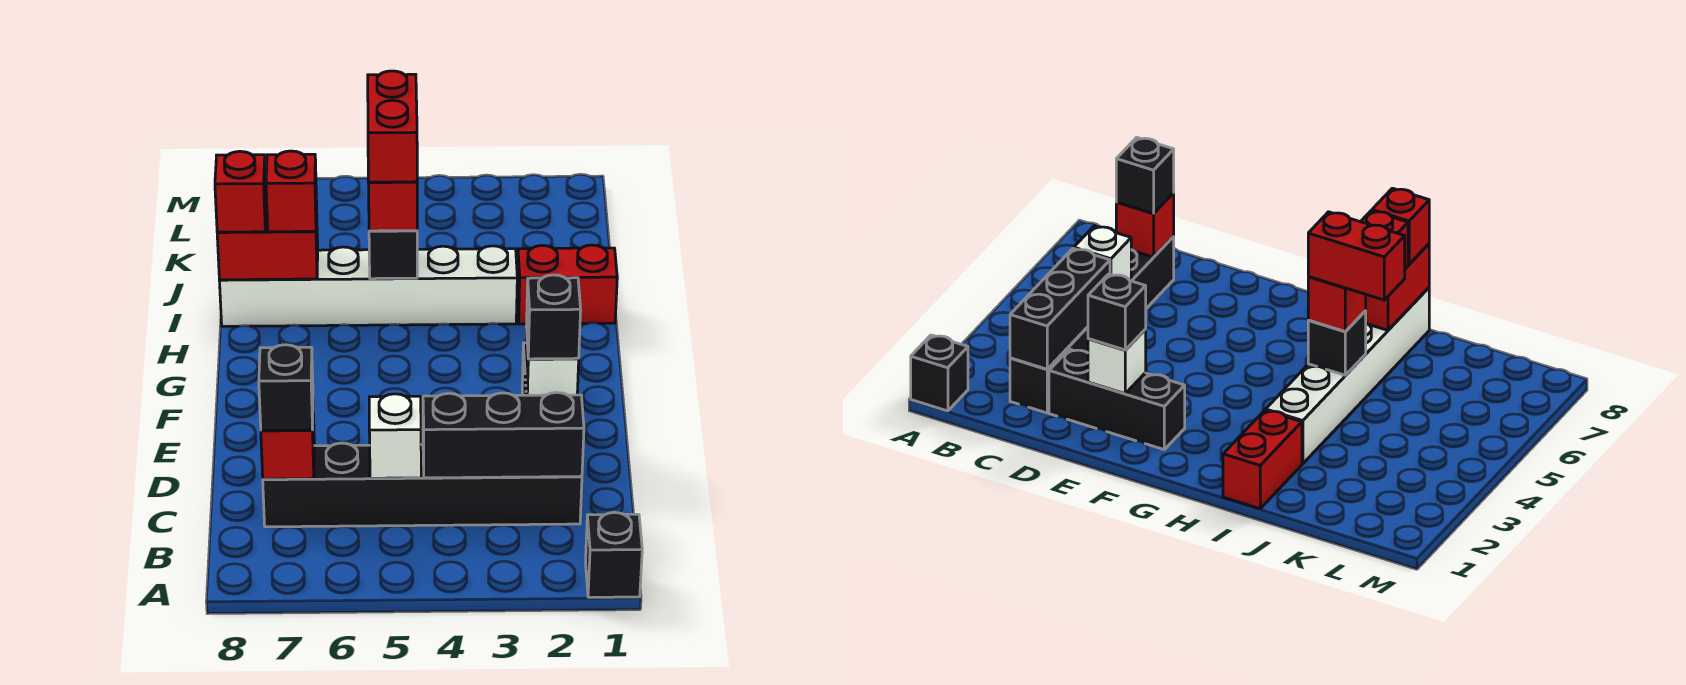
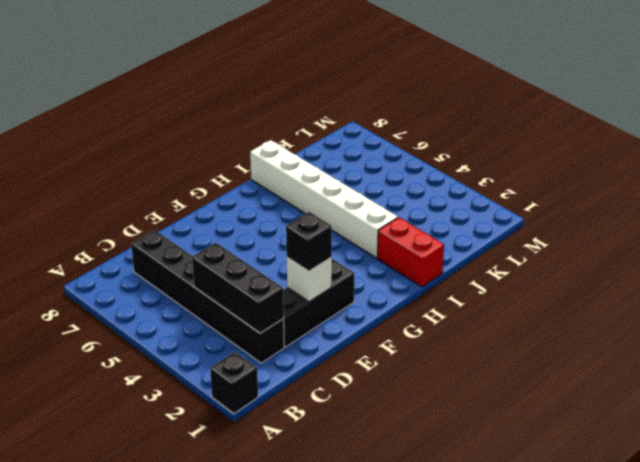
none -> white 1x1 brick [369,394,421,478]
none -> red 1x1 brick [261,411,314,479]
none -> black 1x1 brick [369,231,417,279]

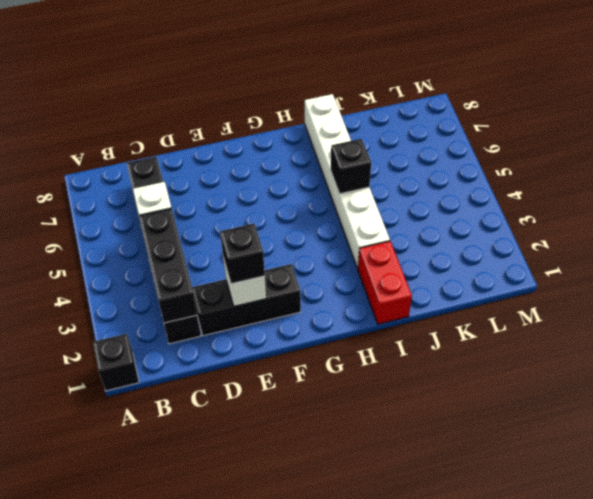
none -> red 1x1 brick [261,411,314,479]
none -> red 1x2 brick [217,203,318,280]
none -> black 1x1 brick [259,345,313,430]

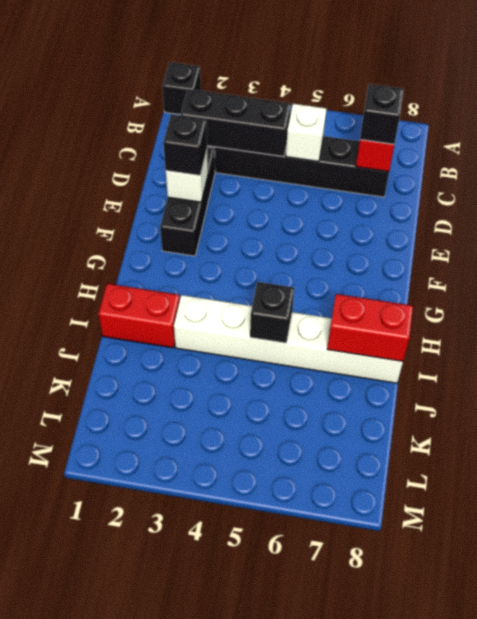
none -> red 1x1 brick [369,182,417,231]
none -> red 1x1 brick [266,151,317,232]
none -> red 1x1 brick [215,151,266,232]

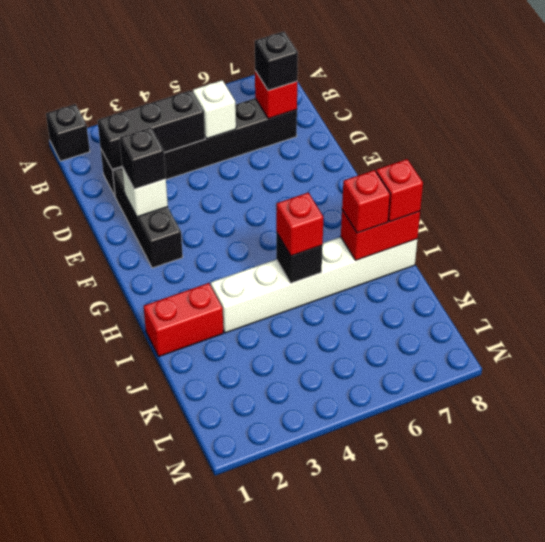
none -> red 1x2 brick [368,71,417,182]

